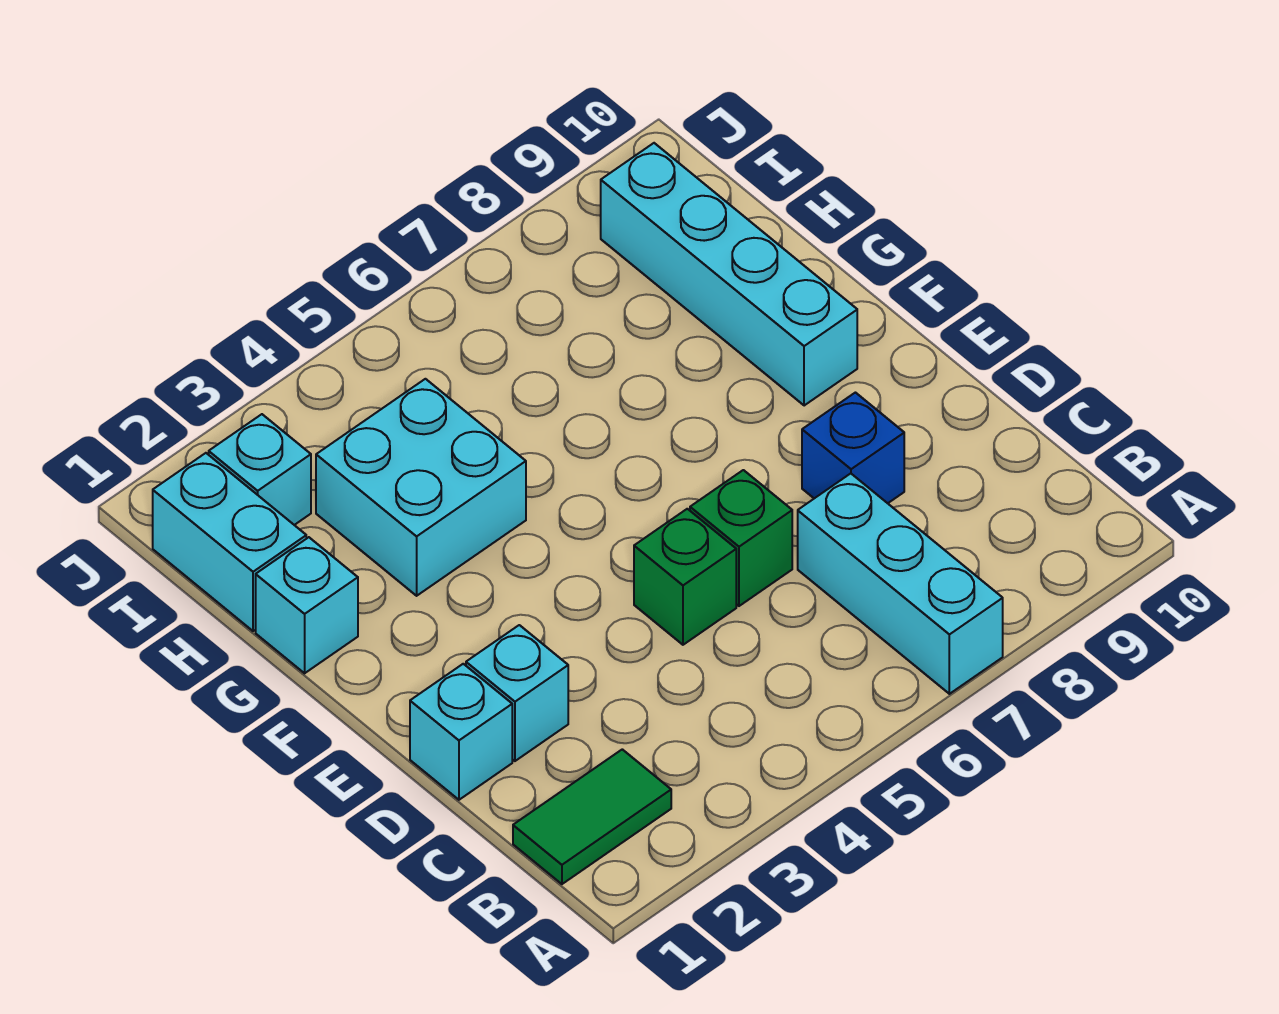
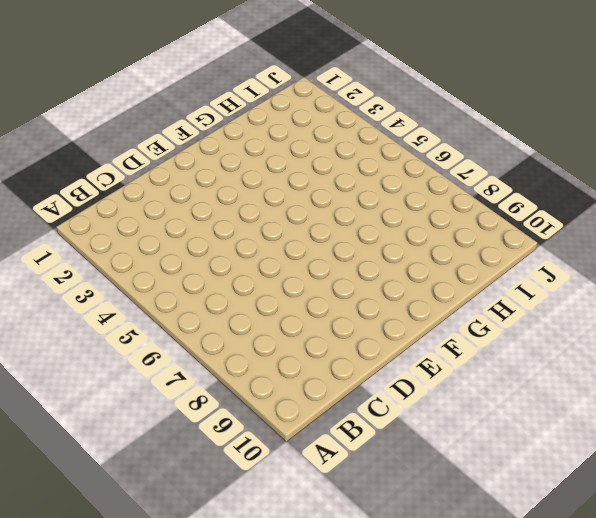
none -> cyan 1x3 brick [798,474,1003,694]
none -> green 1x2 tile [513,749,671,884]
none -> cyan 1x1 brick [410,664,512,800]

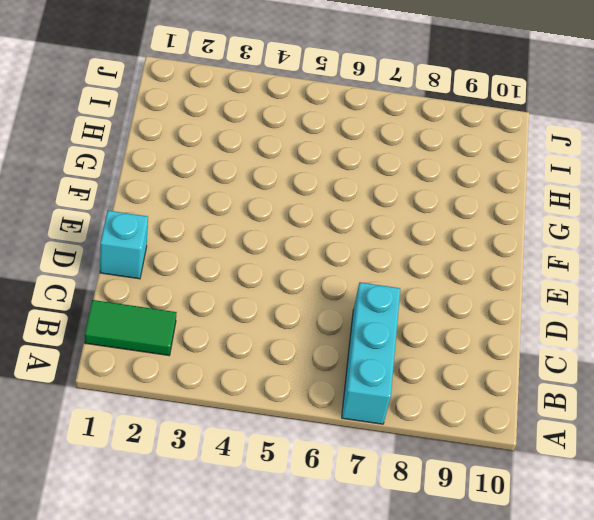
none -> cyan 1x1 brick [466,625,568,761]
none -> green 1x1 brick [634,509,736,645]
none -> green 1x1 brick [690,470,792,606]

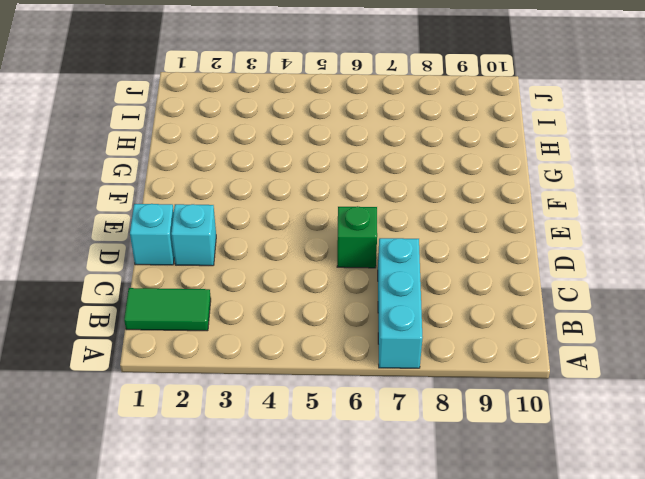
none -> green 1x1 brick [634,509,736,645]
none -> blue 1x1 brick [802,393,904,503]
none -> cyan 1x4 brick [601,143,857,406]

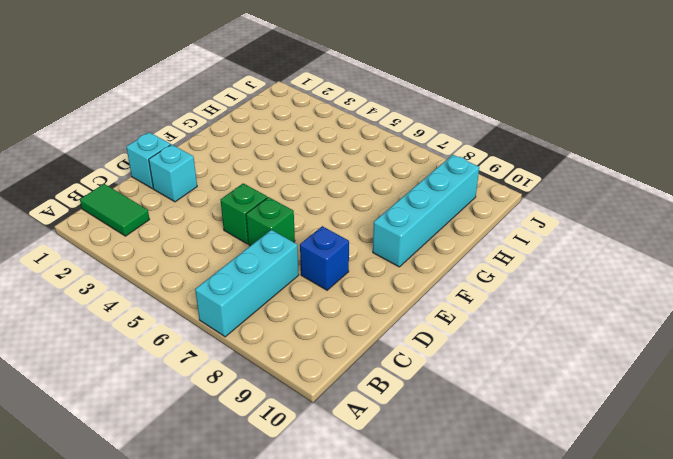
none -> cyan 1x1 brick [256,537,358,673]
none -> cyan 2x2 brick [316,379,526,596]
none -> cyan 1x2 brick [153,453,306,631]

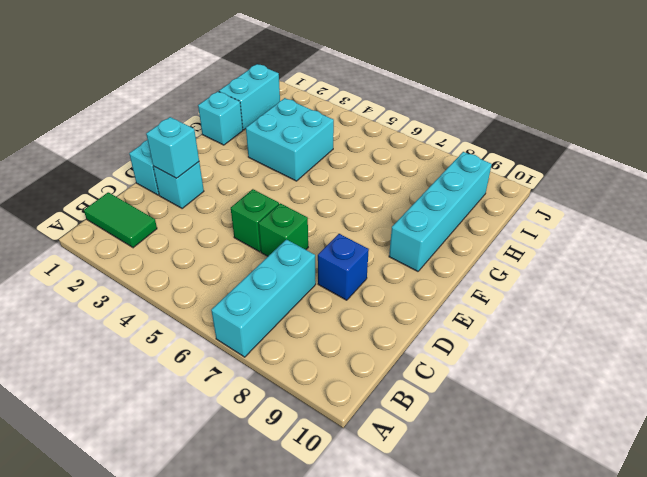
cyan 1x1 brick [146,117,199,178] -> cyan 1x1 brick moved to [209,414,311,525]

